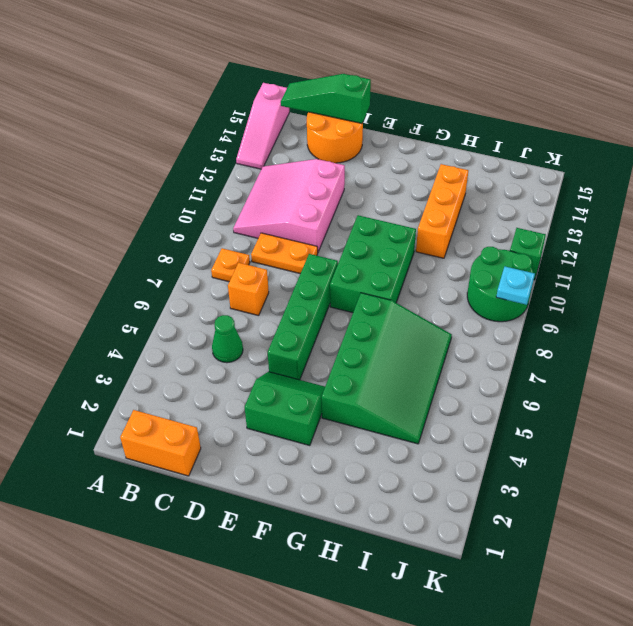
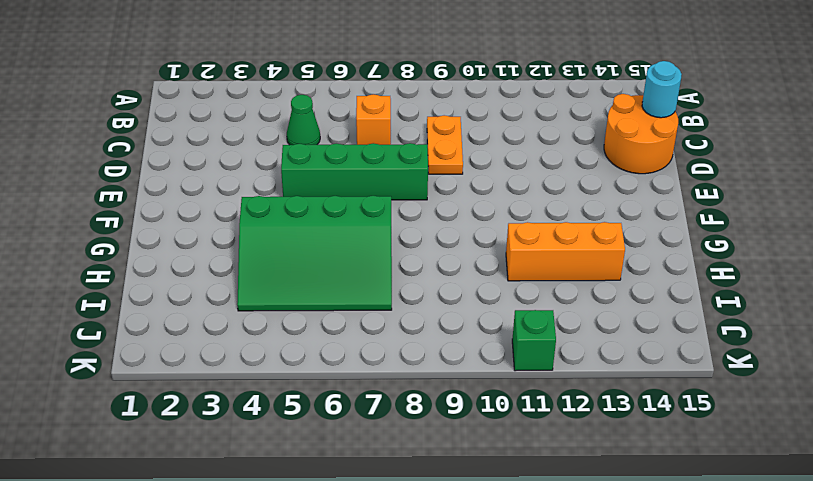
cyan 1x1 round brick [642,61,682,118] -> green 1x3 slope [281,74,371,123]
none -> pink 1x3 slope [236,83,289,169]
none -> orange 1x2 brick [120,410,201,476]
none -> orange 1x1 plate [211,248,250,282]

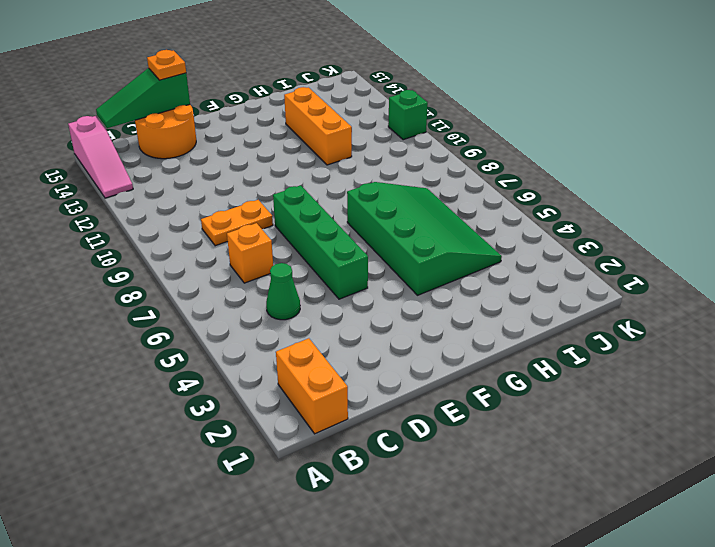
orange 1x2 brick [276,338,348,434] -> orange 1x2 brick turned to [120,410,201,476]
orange 1x1 plate [147,50,186,80] -> orange 1x1 plate moved to [211,248,250,282]
none -> pink 3x3 slope [233,159,345,252]
none -> green 2x2 slope [245,372,325,446]
none -> green 2x3 brick [330,215,416,313]

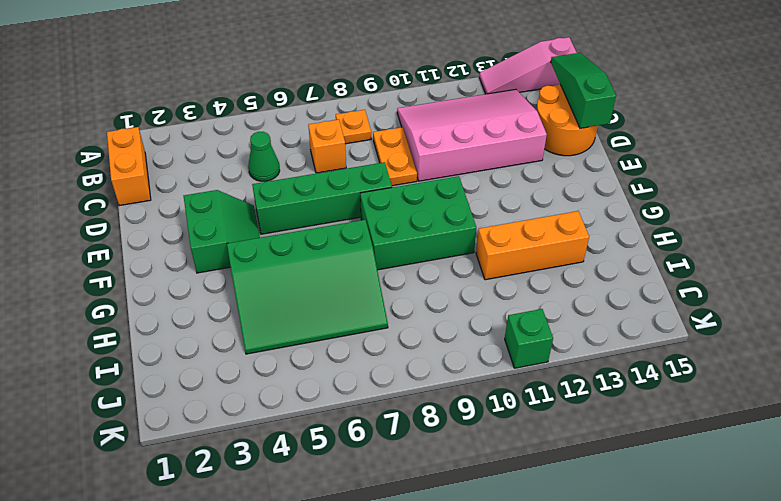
pink 3x4 slope [397,89,547,181] -> pink 3x3 slope [233,159,345,252]
none -> green 2x2 round brick [467,247,534,322]
none -> cyan 1x1 plate [496,267,535,305]

